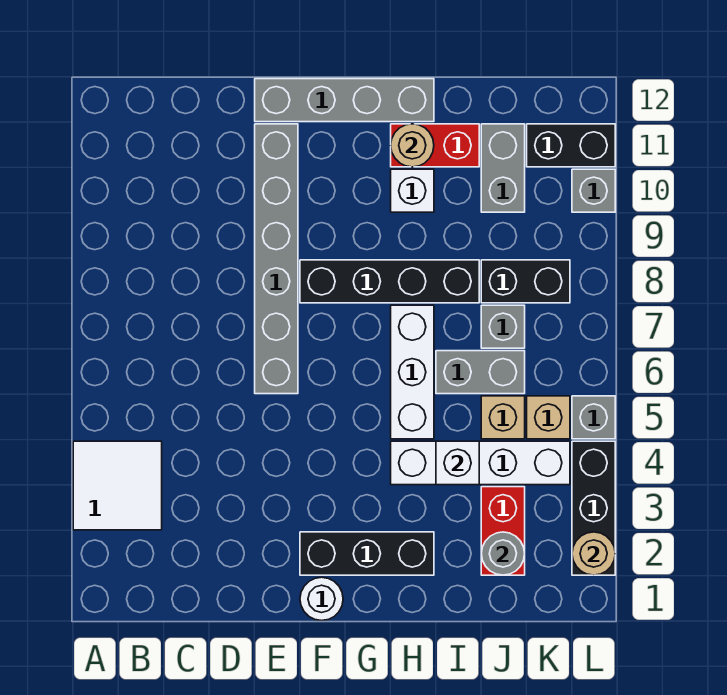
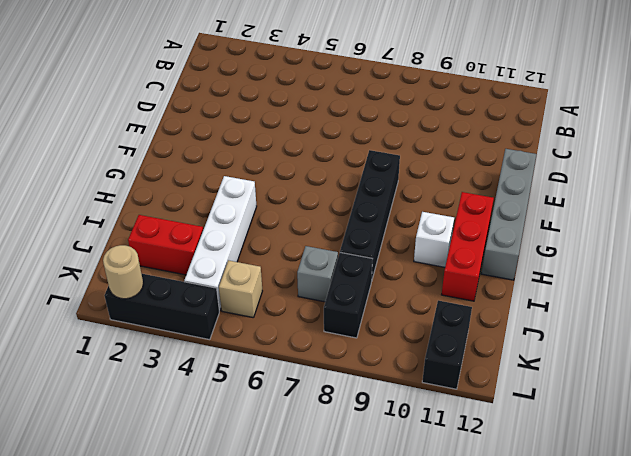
red 1x3 brick [442,192,494,301] -> red 1x2 brick [391,124,479,167]
none -> white 2x2 tile [73,441,162,530]
none -> grey 1x6 brick [255,124,298,394]
none -> white 1x1 round brick [300,577,343,621]

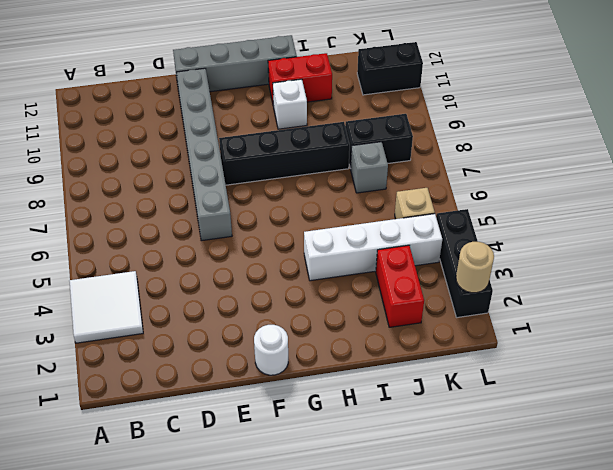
none -> black 1x3 brick [300,532,434,575]
none -> white 1x3 brick [391,305,434,439]
none -> grey 1x2 brick [436,351,525,394]

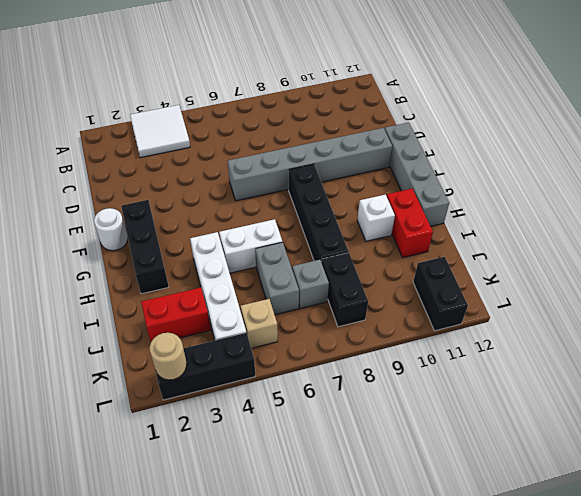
white 1x2 brick [219,219,283,273] -> white 1x3 brick [391,305,434,439]
none -> tan 1x1 brick [481,396,525,439]
none -> grey 1x2 brick [481,124,525,212]
none -> grey 1x1 brick [572,396,615,439]

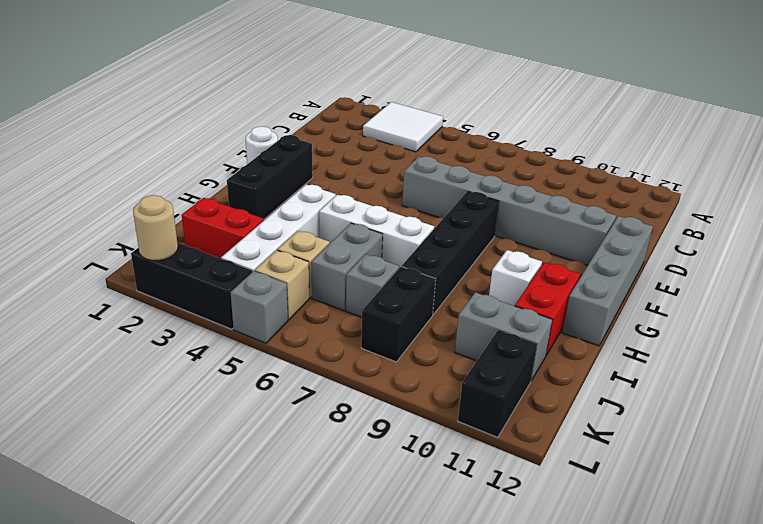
none -> grey 1x1 brick [572,169,615,212]
none -> tan 1x1 round brick [391,124,434,167]
none -> white 1x1 brick [436,441,479,485]

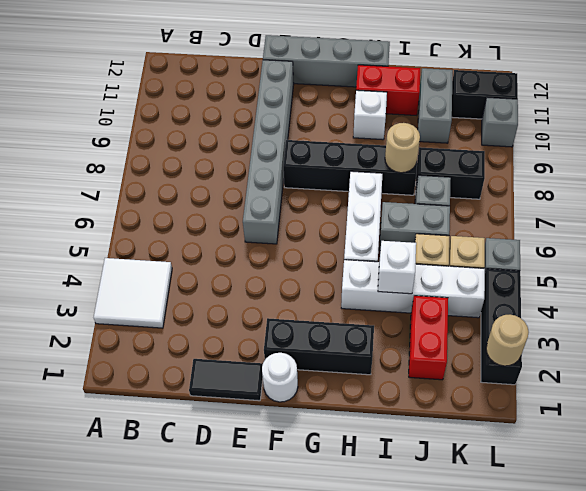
black 1x2 tile [189,359,263,401] -> none
tan 1x1 round brick [385,123,420,173] -> tan 1x1 round brick moved to [391,124,434,167]
none -> grey 1x1 round brick [481,532,525,575]

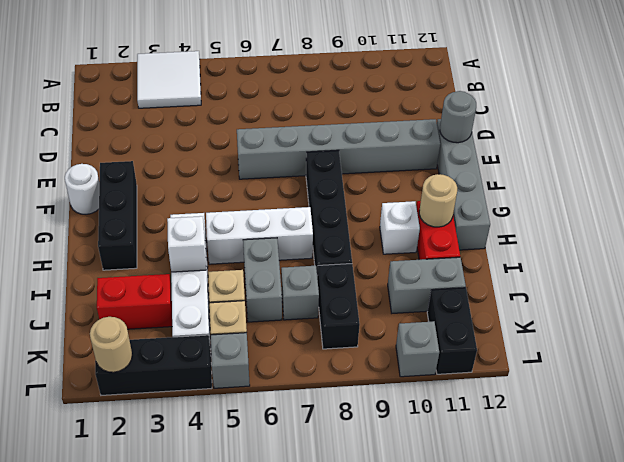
grey 1x1 round brick [440,91,476,143] -> grey 1x1 round brick moved to [481,532,525,575]

